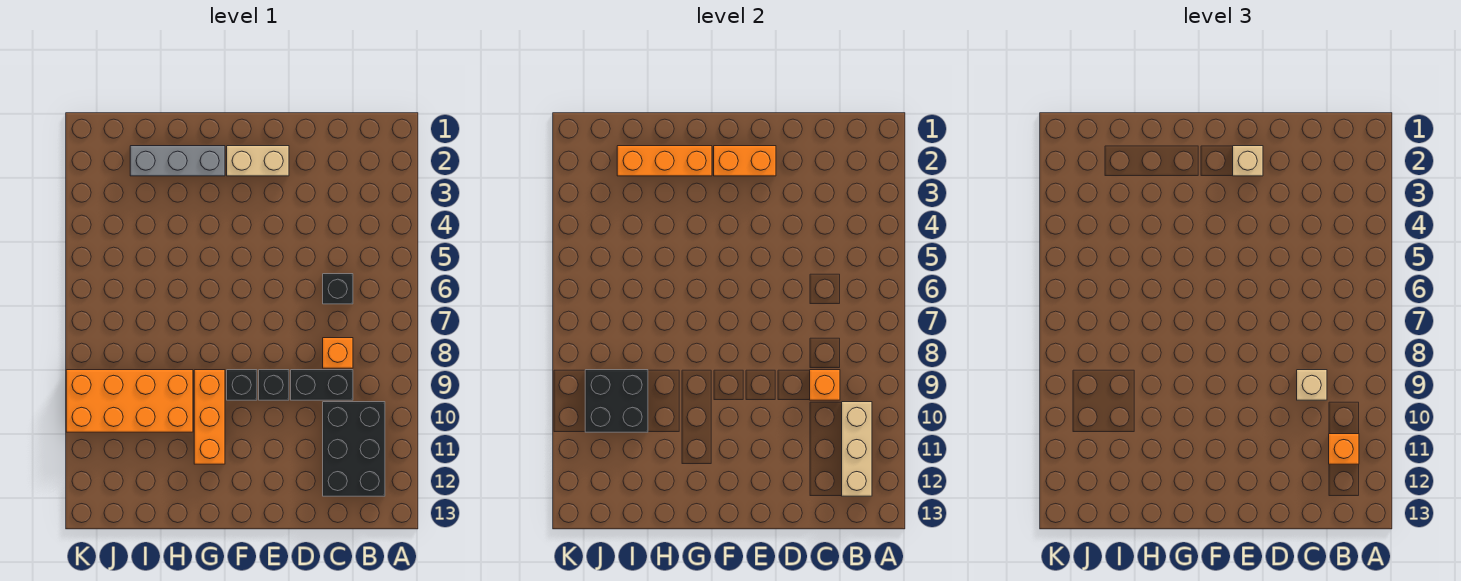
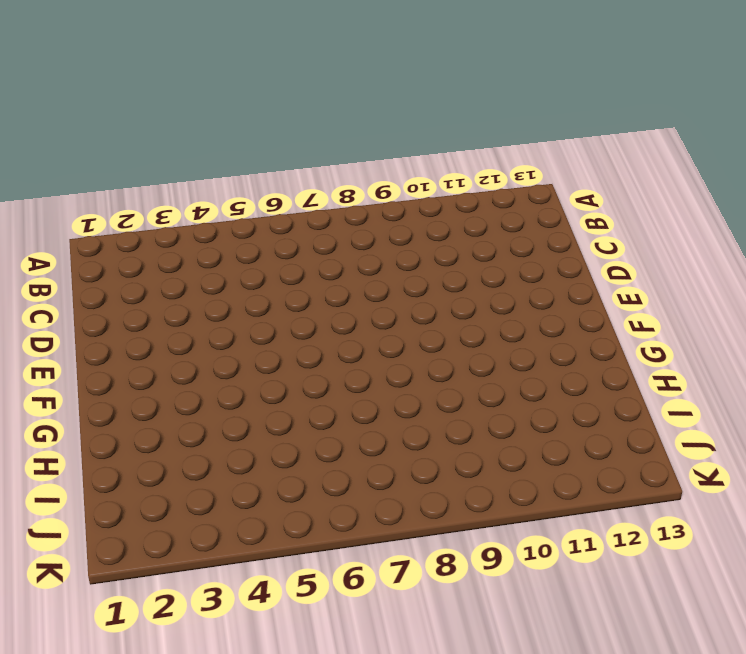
none -> black 2x3 brick [323,402,385,496]
none -> black 1x1 brick [323,274,353,304]
none -> orange 1x1 brick [323,338,353,368]

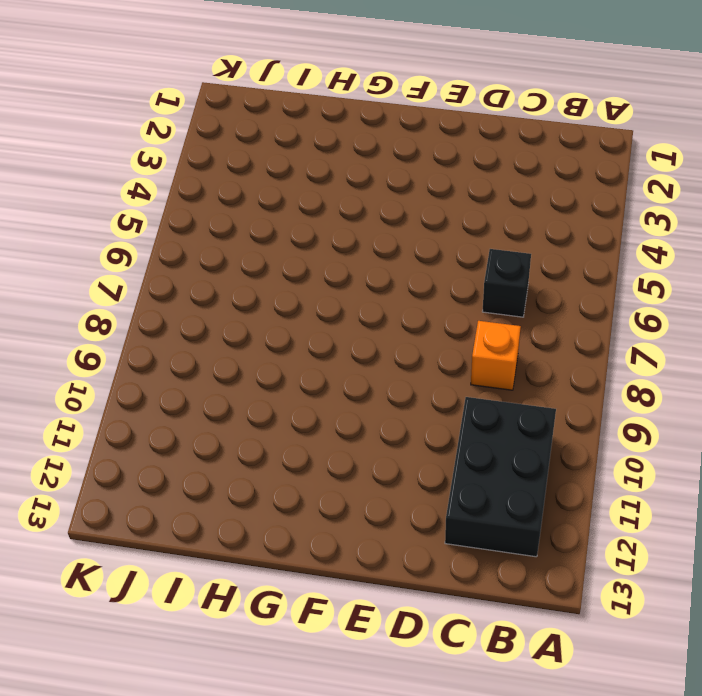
none -> black 1x2 brick [291,370,353,400]
none -> tan 1x2 brick [227,146,289,176]
none -> black 1x1 brick [259,370,289,400]

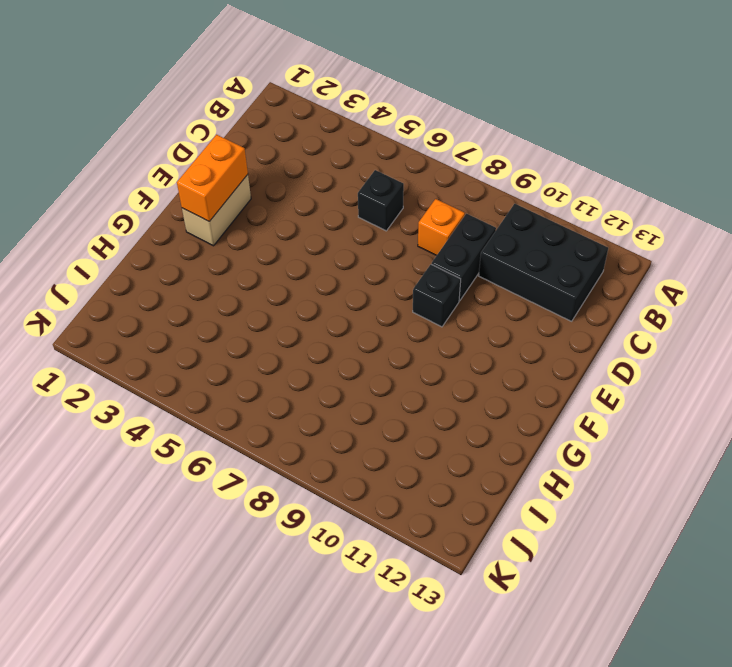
none -> black 1x1 brick [227,370,257,400]
none -> grey 1x3 brick [130,146,225,176]
none -> orange 1x3 brick [194,370,225,464]

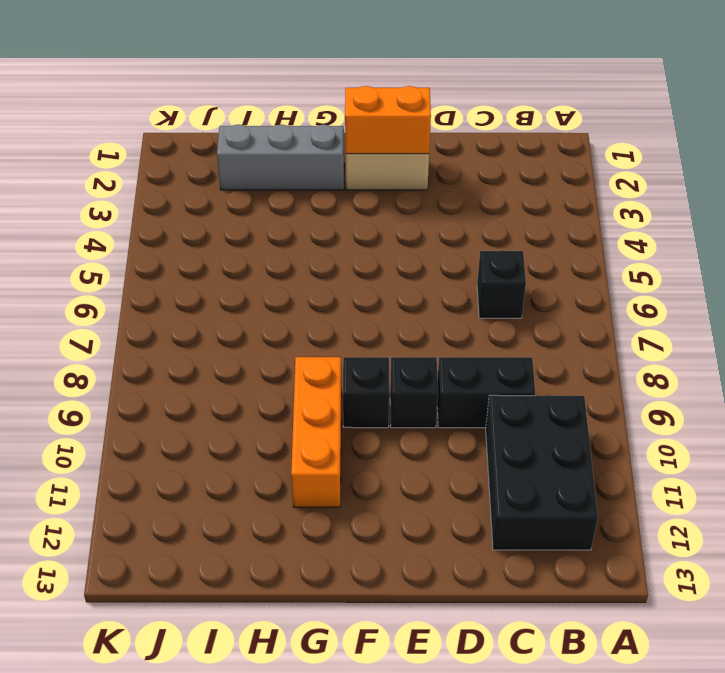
none -> orange 1x1 brick [323,338,353,368]
none -> orange 2x4 brick [66,370,193,432]
none -> tan 1x3 brick [842,402,872,496]

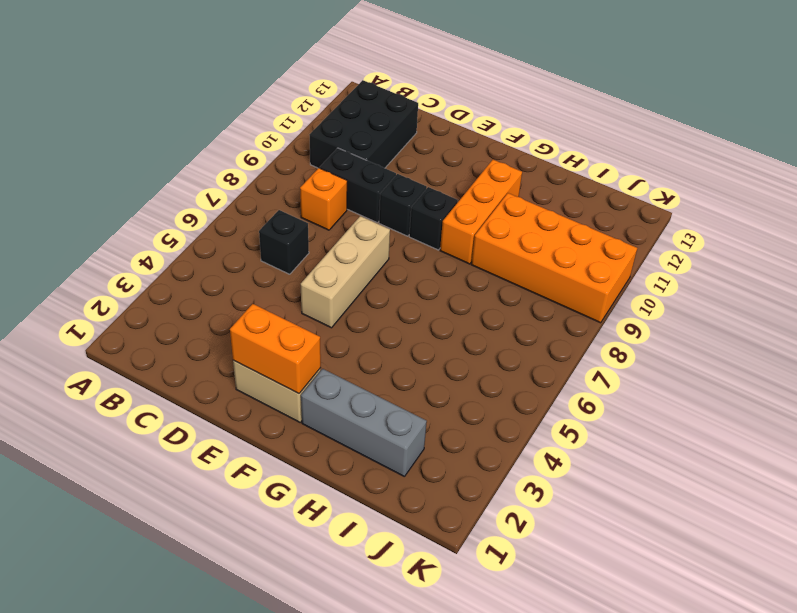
tan 1x3 brick [301,216,390,328] -> tan 1x3 brick moved to [842,402,872,496]
none -> orange 1x1 brick [810,370,840,400]
none -> orange 1x3 brick [617,146,712,176]
none -> black 2x2 brick [585,370,648,432]

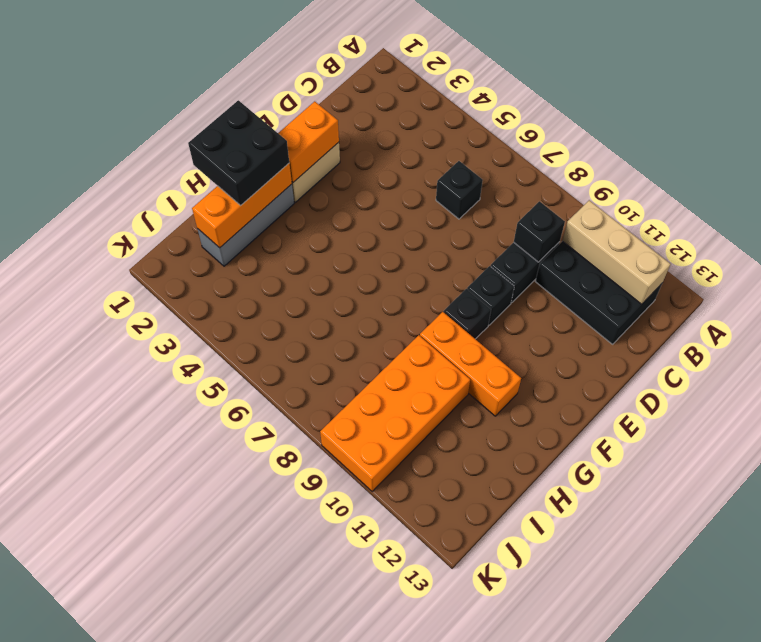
black 1x1 brick [514,201,565,262] -> orange 1x1 brick [810,370,840,400]
black 2x2 brick [188,100,289,205] -> black 2x2 brick moved to [585,370,648,432]
none -> orange 1x1 brick [323,338,353,368]
none -> orange 1x1 brick [1329,434,1359,464]
none -> tan 1x1 brick [1297,370,1327,400]

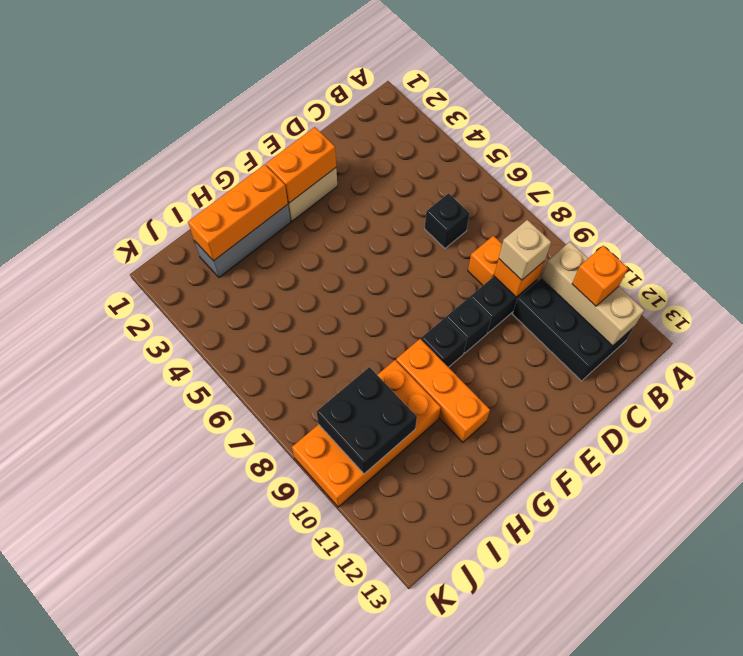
none -> tan 1x1 brick [1233,146,1263,176]

